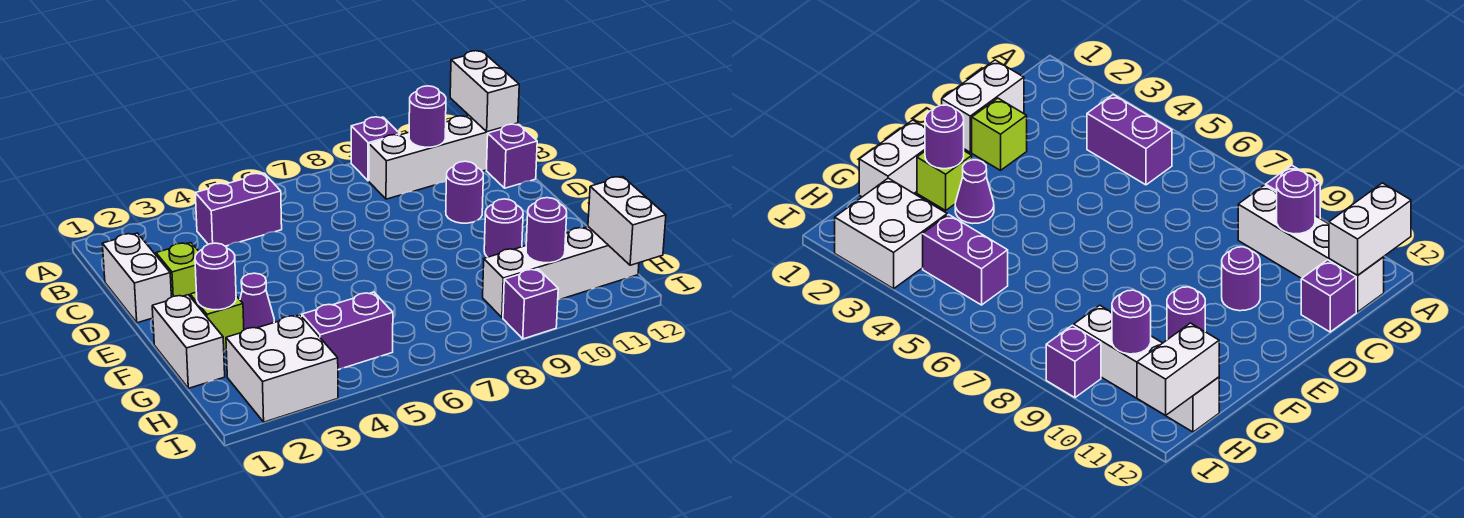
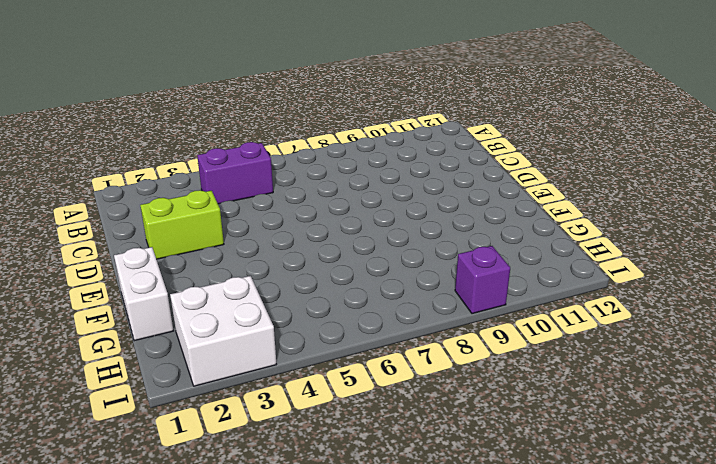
lime 1x2 brick [140,190,224,259] -> lime 1x1 brick [156,243,199,297]
none -> purple 1x1 brick [351,117,400,181]
none -> white 1x4 brick [369,116,518,199]
none -> white 1x2 brick [102,233,171,323]

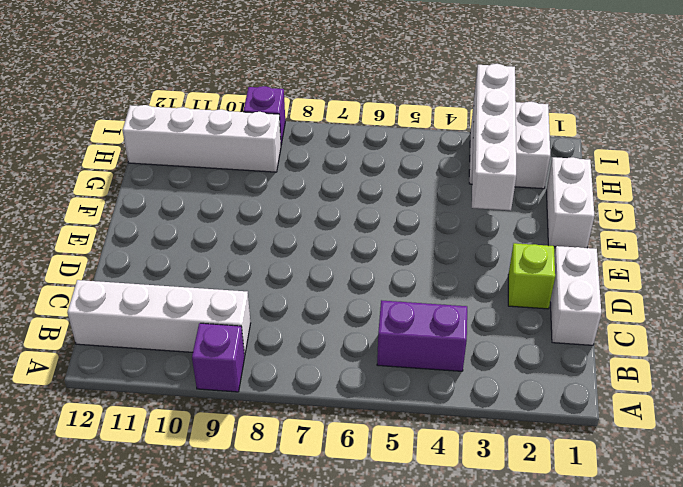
white 1x4 brick [472,64,516,211] -> none
none -> purple 1x1 brick [487,124,537,188]
none -> purple 1x1 round brick [446,161,483,223]
none -> lime 1x1 brick [190,292,244,350]

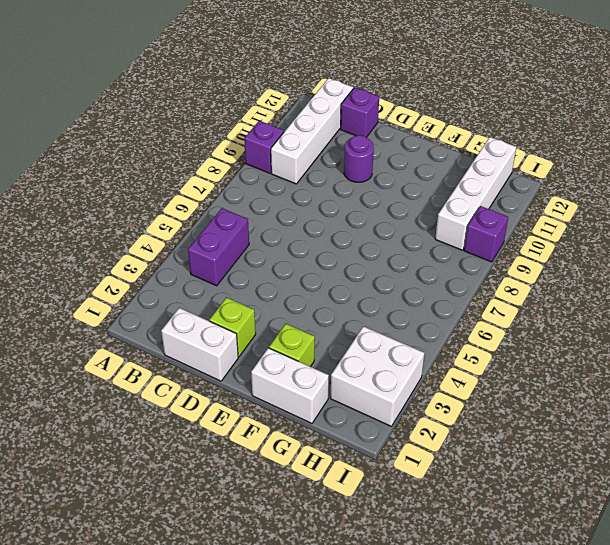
none -> purple 1x1 cone [240,273,274,330]
none -> purple 1x1 round brick [484,199,523,257]
none -> purple 1x2 brick [302,292,393,370]

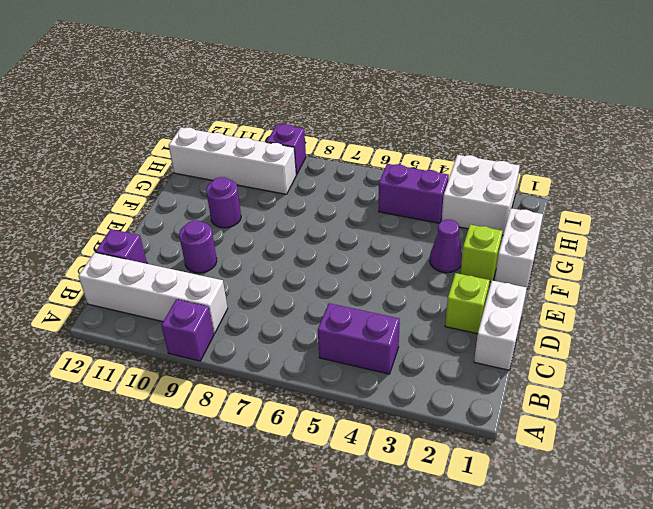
none -> white 1x2 brick [450,51,519,132]
none -> purple 1x1 round brick [409,86,446,147]
none -> purple 1x1 round brick [195,243,236,310]

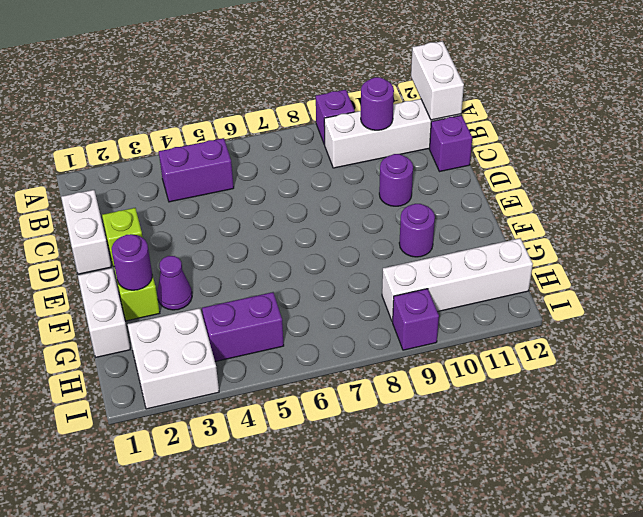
none -> purple 1x1 round brick [526,198,567,263]
none -> white 1x2 brick [588,177,666,265]

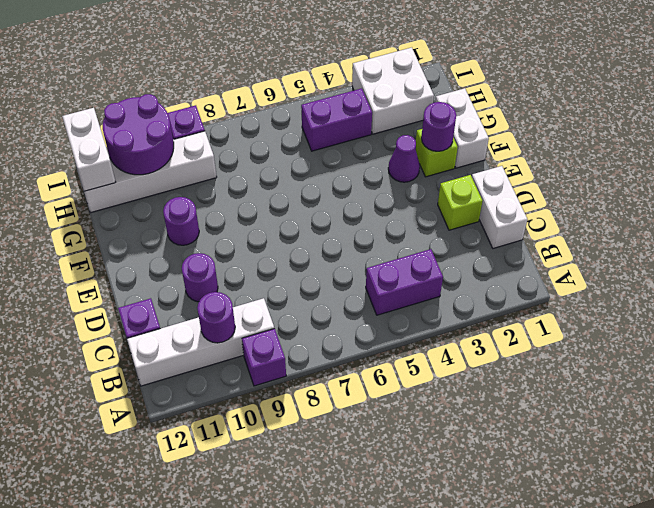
purple 2x2 round brick [103,94,174,175] -> purple 1x1 round brick [526,198,567,263]
none -> white 1x2 brick [450,51,519,132]

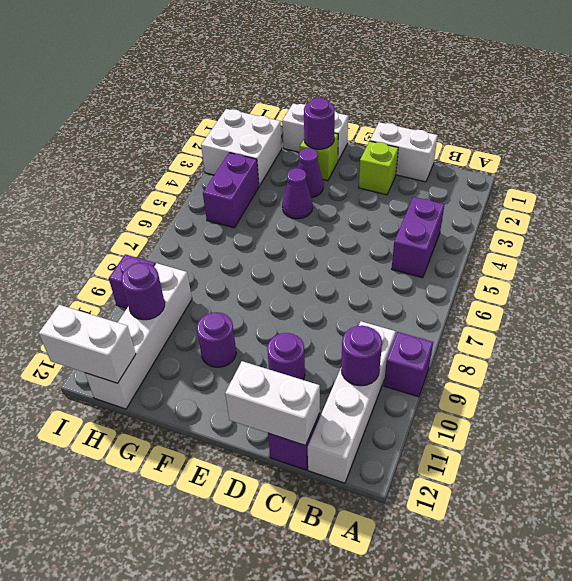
white 1x2 brick [225,361,320,445] -> white 1x2 brick moved to [450,51,519,132]
purple 1x1 cone [282,168,313,219] -> none

